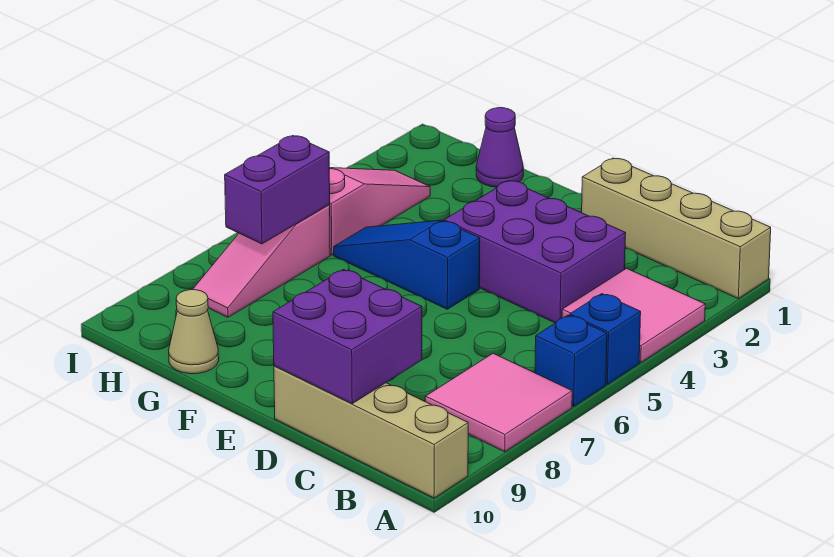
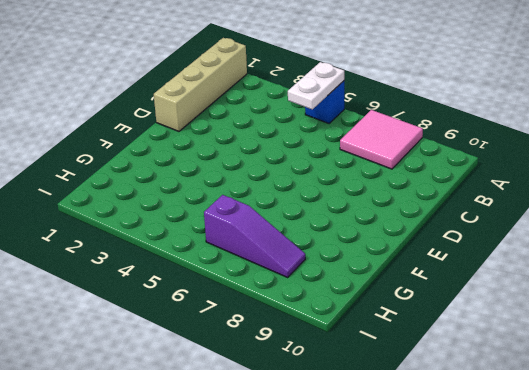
white 1x2 plate [288,62,344,109] -> none
purple 1x3 slope [204,195,305,277] -> pink 1x3 slope [193,205,330,317]
none -> pink 2x2 tile [562,268,705,363]
none -> blue 1x1 brick [535,315,607,407]
none -> tan 1x4 brick [274,366,468,498]

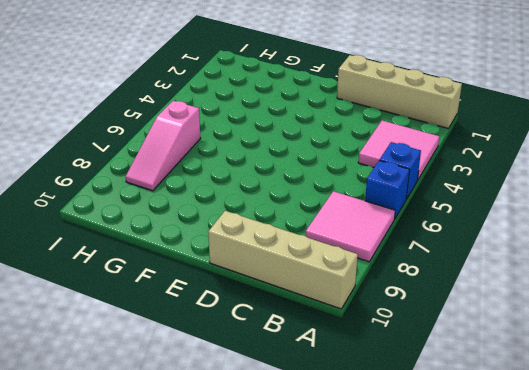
none -> purple 2x3 brick [444,180,626,323]
none -> blue 1x3 slope [334,220,480,309]
none -> purple 1x1 cone [476,108,524,187]

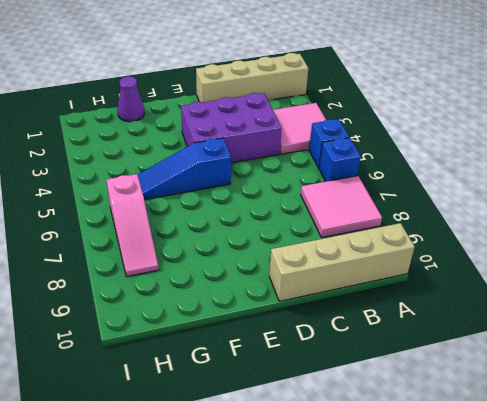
none -> tan 1x1 cone [169,290,219,374]
none -> pink 1x3 slope [329,168,430,255]
none -> purple 2x2 brick [273,269,422,404]

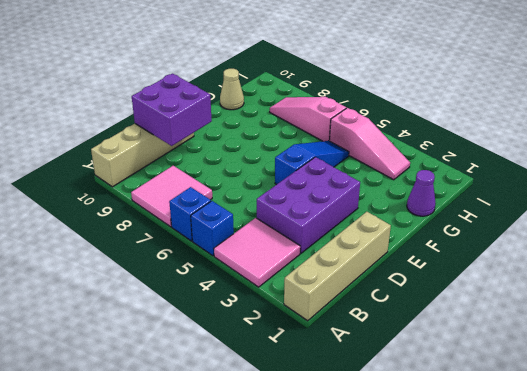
none -> purple 1x2 brick [225,136,330,244]

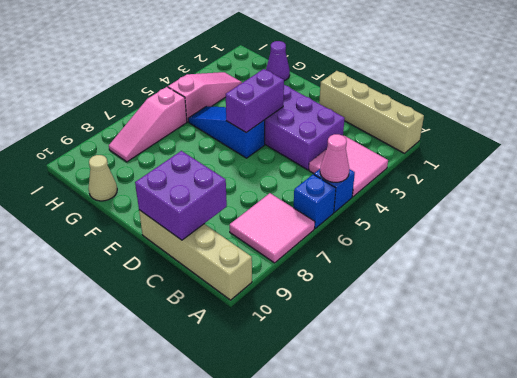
pink 1x1 cone [320,134,349,182] -> none
purple 1x2 brick [226,69,284,132] -> purple 1x2 brick moved to [225,136,330,244]

